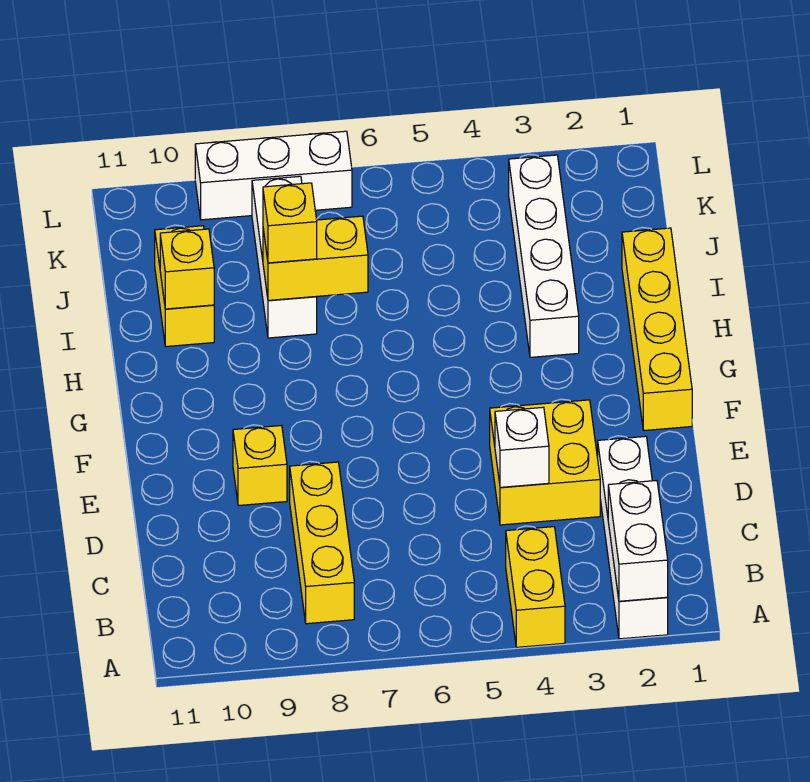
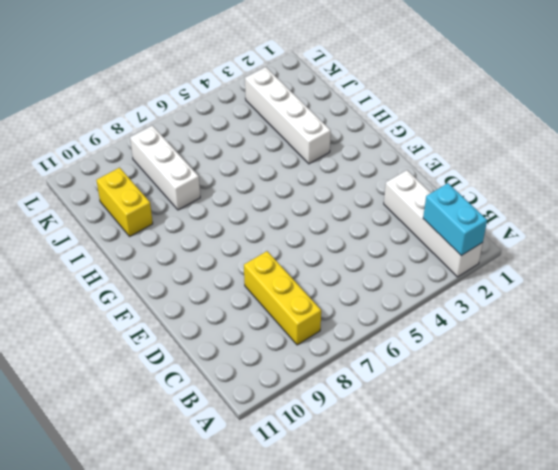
cyan 1x2 brick [423,183,487,256] -> white 1x2 brick [608,481,668,601]
none -> yellow 1x2 brick [506,527,565,647]
none -> yellow 2x2 brick [490,400,600,525]
none -> yellow 1x1 brick [233,426,287,506]

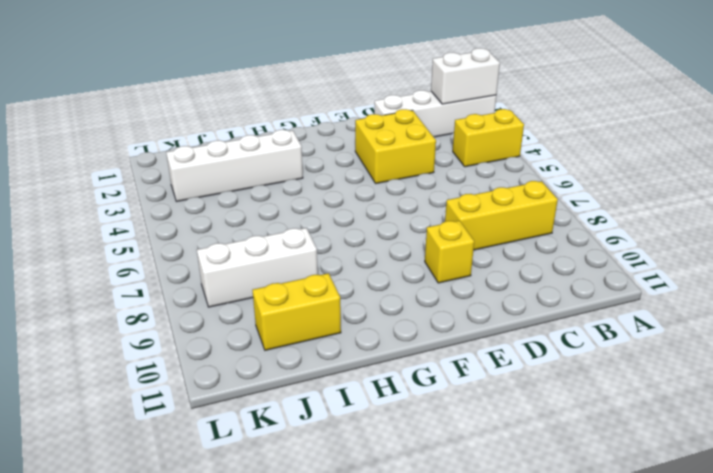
none -> yellow 1x4 brick [622,228,692,430]
none -> white 1x3 brick [195,131,352,220]
none -> white 1x1 brick [495,407,549,487]

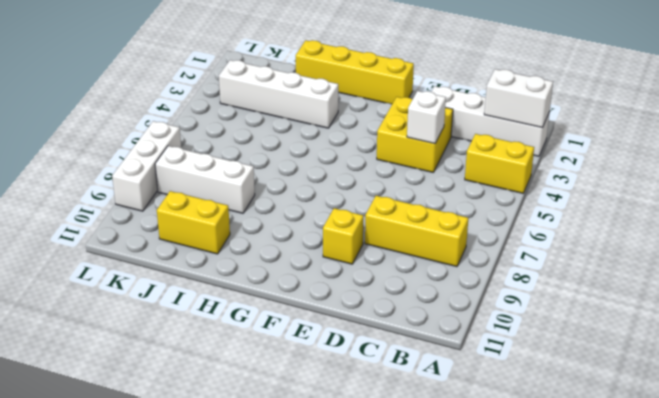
none -> yellow 1x2 brick [263,216,368,300]
none -> yellow 1x1 brick [160,229,214,309]
none -> yellow 1x1 brick [263,183,317,263]

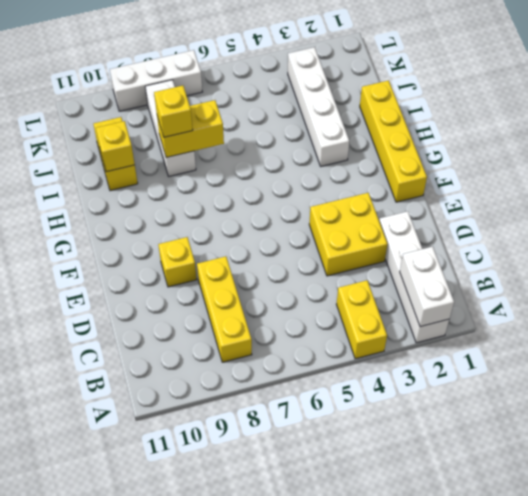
none -> white 1x1 brick [495,407,549,487]

